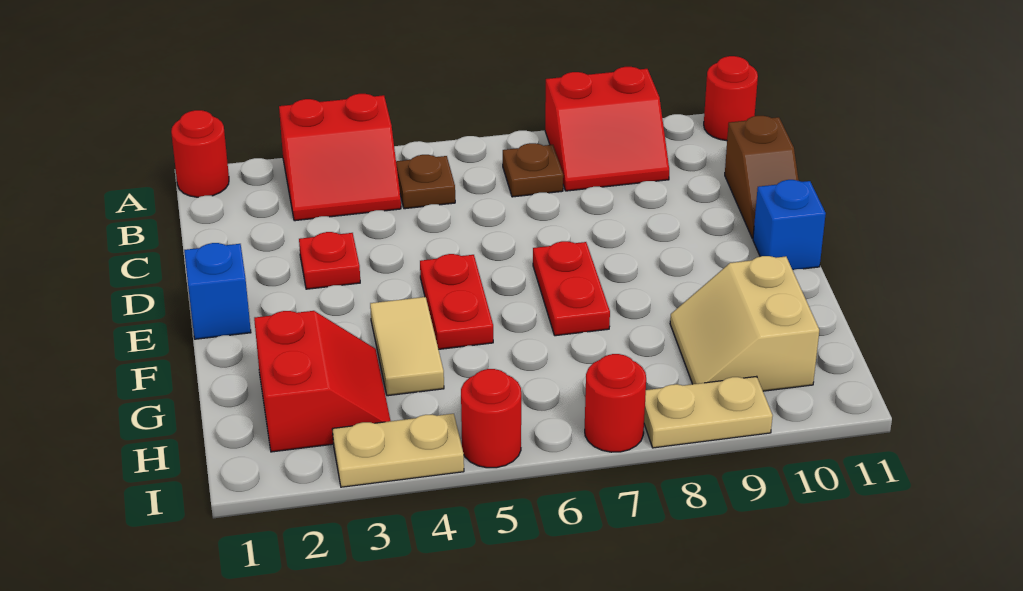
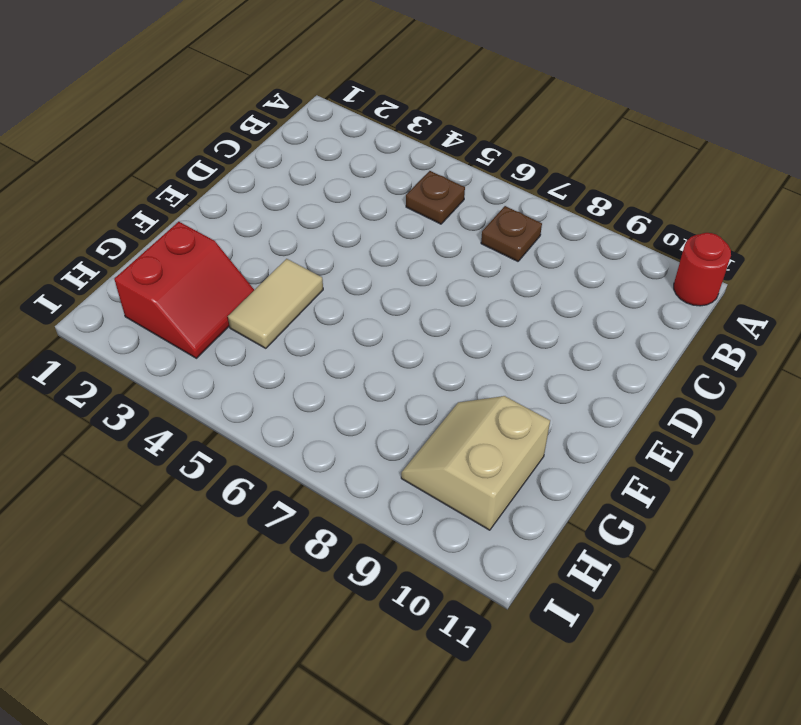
none -> red 1x1 round brick [171,110,229,197]
none -> red 2x2 slope [279,94,401,221]
none -> red 2x2 slope [545,67,669,191]

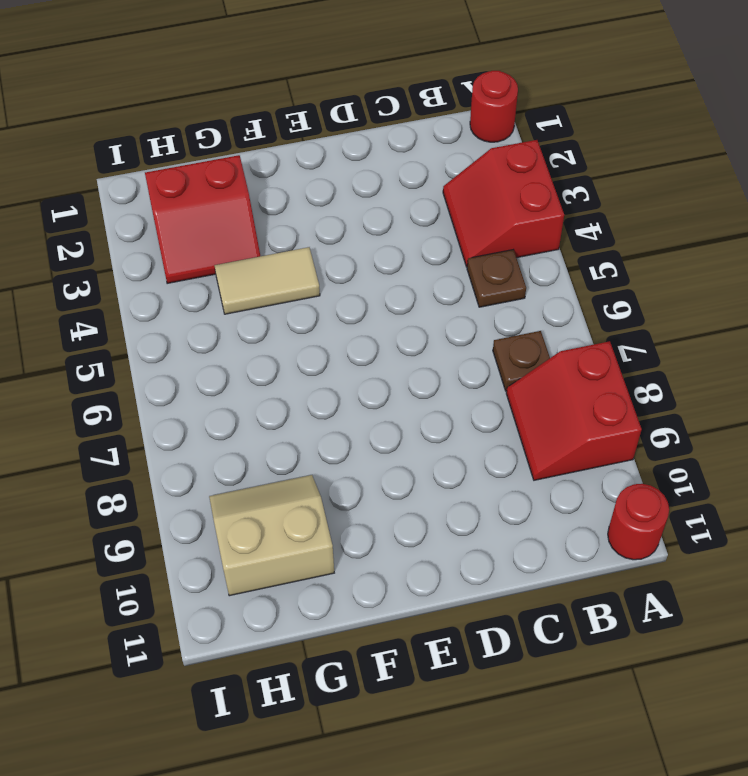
none -> brown 1x2 slope [725,116,799,239]
none -> red 1x1 plate [299,232,360,289]
none -> blue 1x1 brick [184,243,251,339]

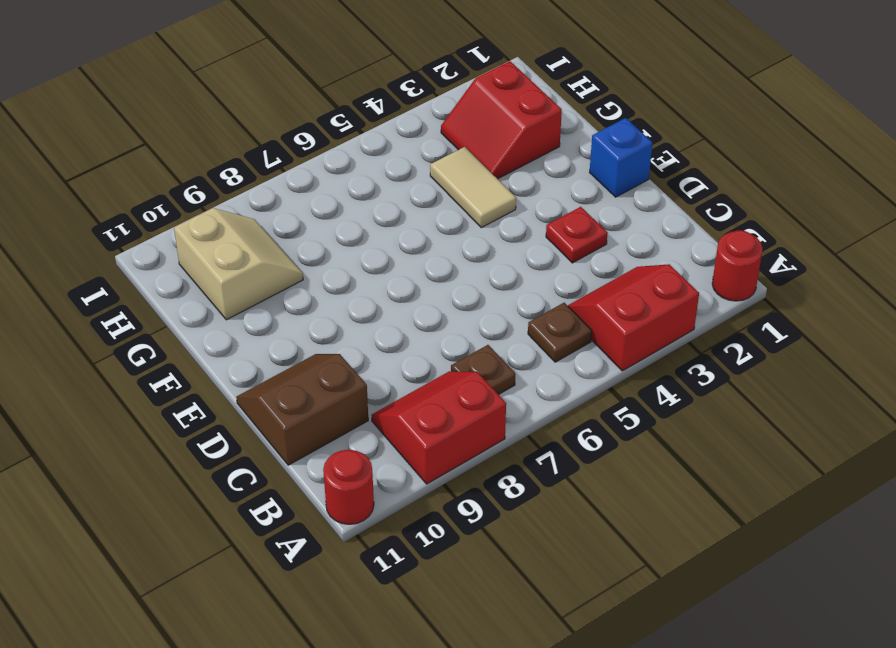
brown 2x2 slope [236,354,368,465] -> brown 1x2 slope [725,116,799,239]
none -> red 1x2 plate [420,254,493,349]
none -> red 1x2 plate [533,241,610,336]
none -> blue 1x1 brick [753,180,826,270]

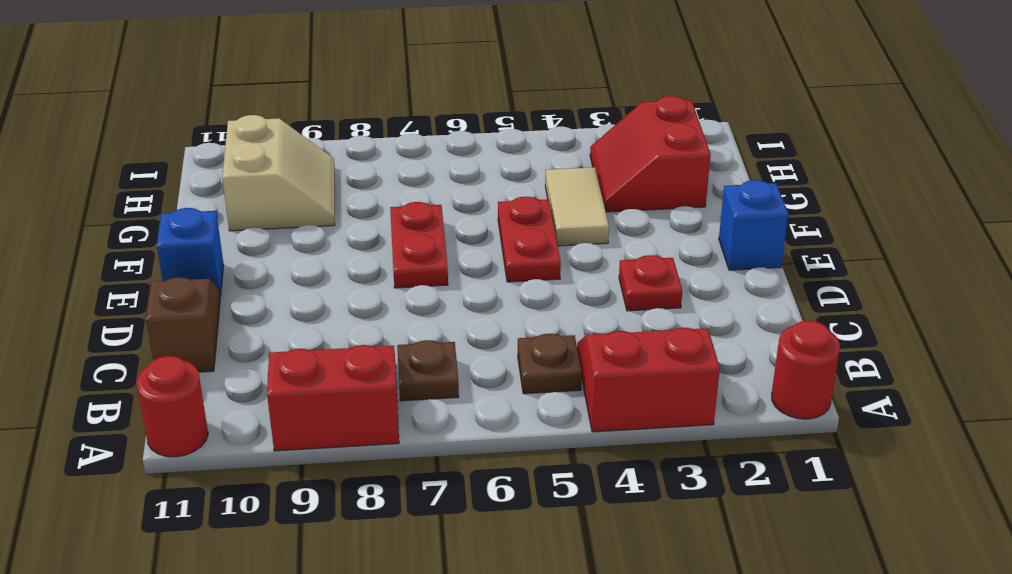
none -> tan 1x2 plate [332,414,464,487]
none -> red 1x1 round brick [461,369,521,468]
none -> red 1x1 round brick [585,354,646,452]

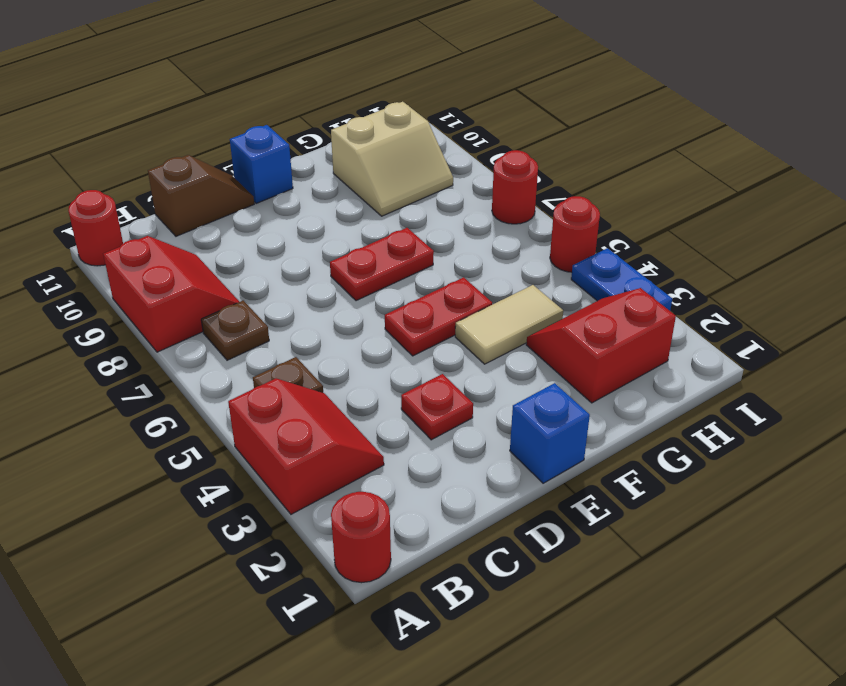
blue 1x2 plate [571,248,672,311] -> tan 1x2 plate [332,414,464,487]
none -> tan 1x2 plate [644,376,773,448]

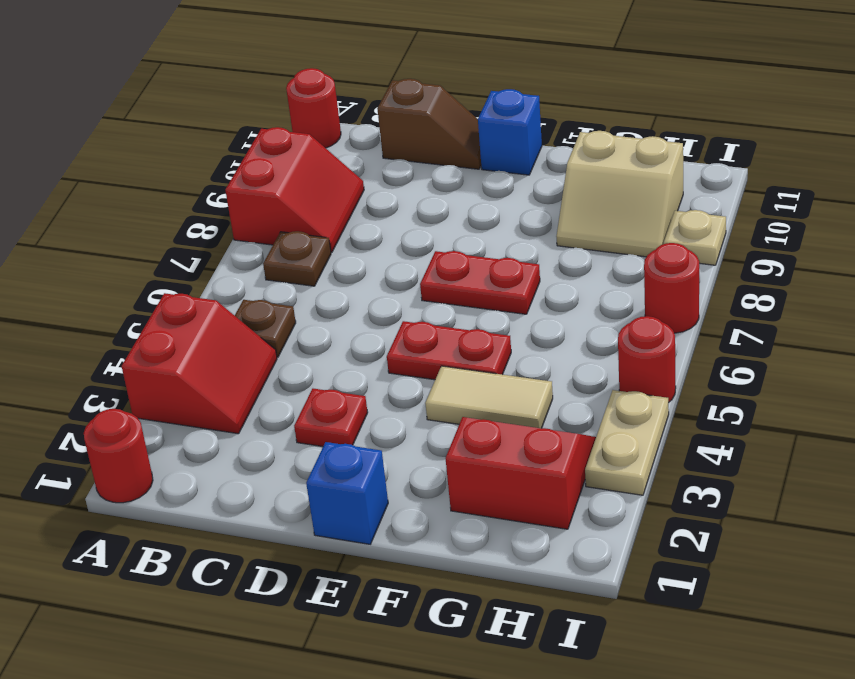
tan 1x1 plate [664,210,726,265] -> tan 1x2 plate [644,376,773,448]

